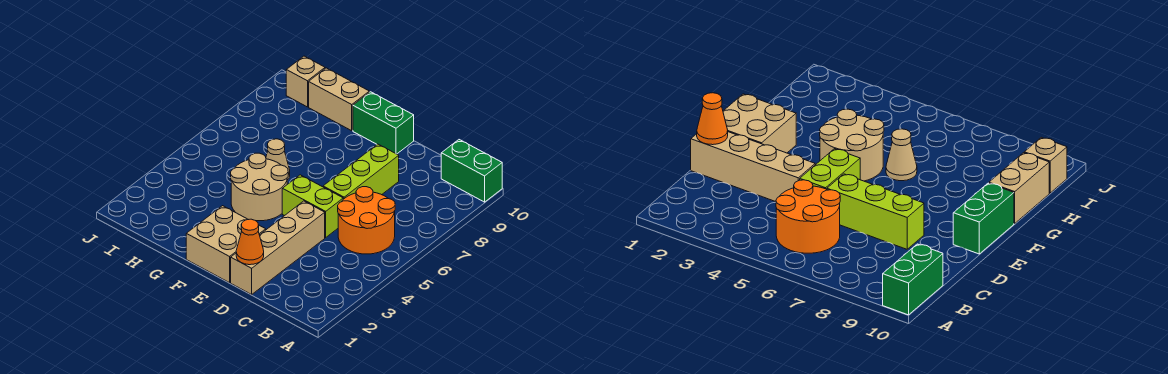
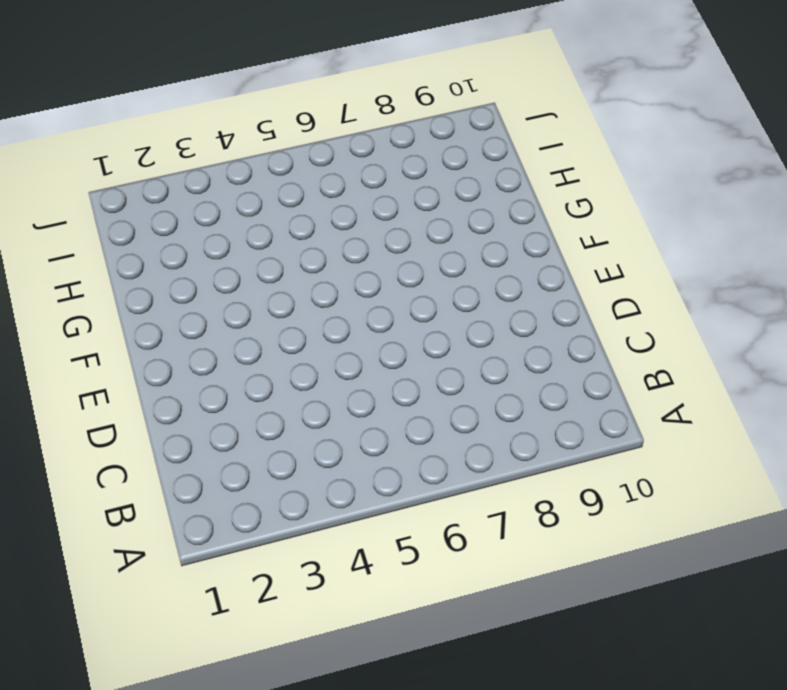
none -> green 1x2 brick [441,140,502,202]
none -> orange 2x2 round brick [338,187,395,254]
none -> tan 1x4 brick [231,201,325,294]

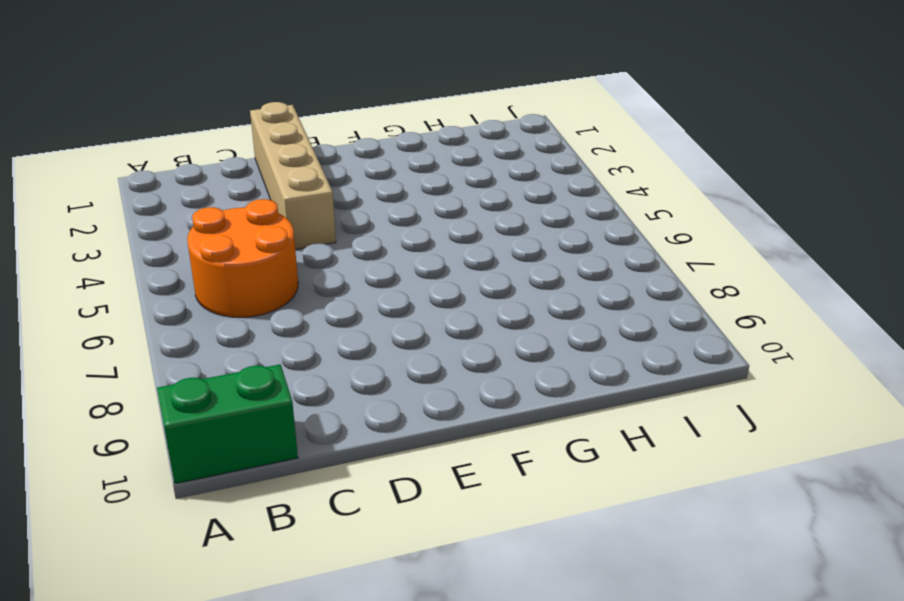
none -> lime 1x2 brick [282,175,343,237]
none -> lime 1x3 brick [323,144,399,199]
none -> tan 2x2 brick [186,206,266,283]

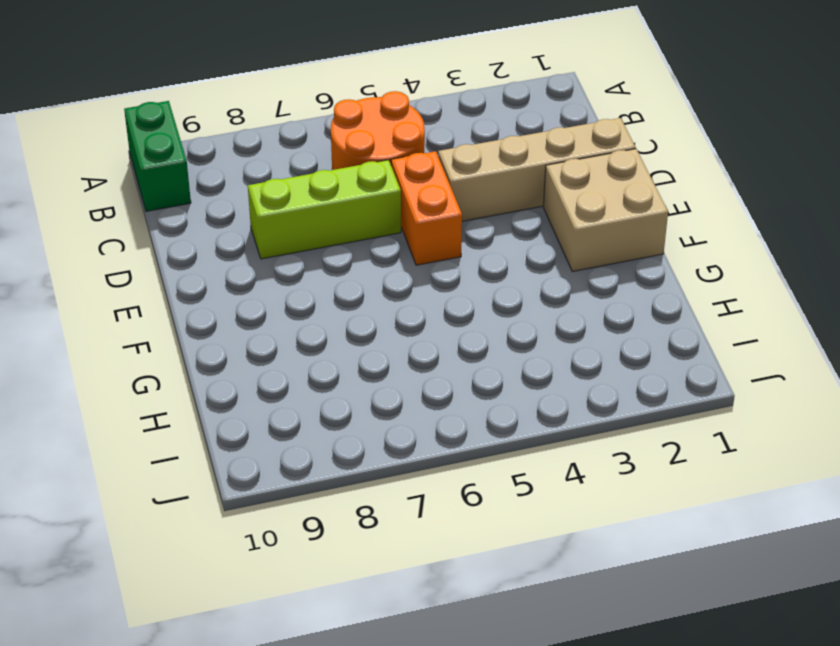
orange 1x2 brick [391,151,462,265] -> lime 1x2 brick [282,175,343,237]
none -> green 1x2 brick [353,92,414,154]
none -> tan 2x2 round brick [231,153,288,221]
none -> tan 1x1 cone [266,139,290,180]

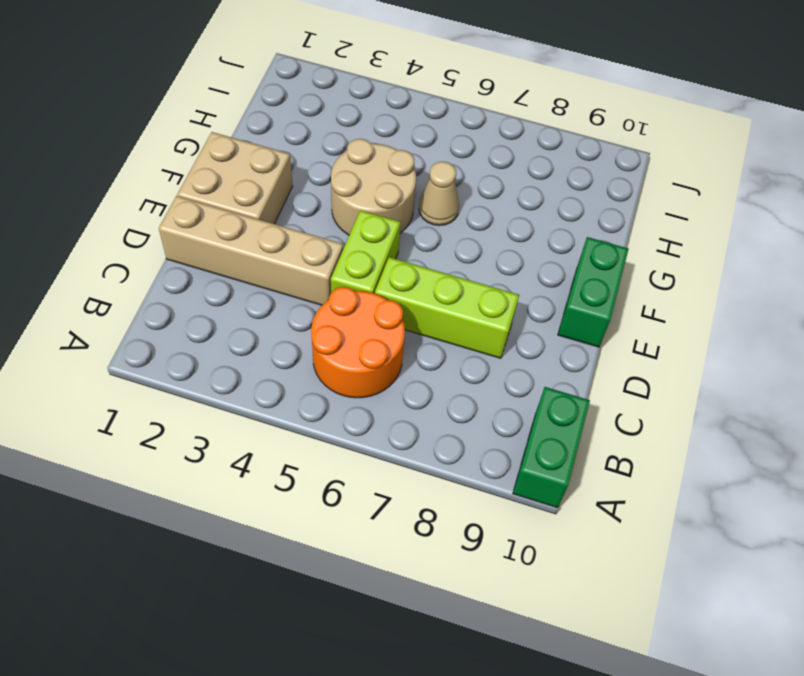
none -> tan 1x2 brick [309,68,369,131]
none -> tan 1x1 brick [286,56,325,107]
none -> orange 1x1 cone [236,219,264,265]

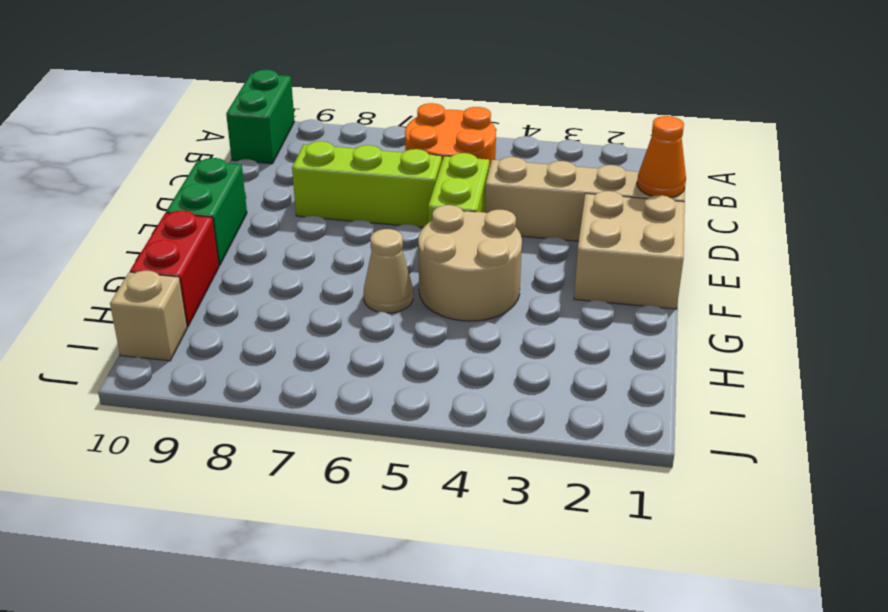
red 1x2 brick [130,211,219,327] -> tan 1x2 brick [309,68,369,131]

